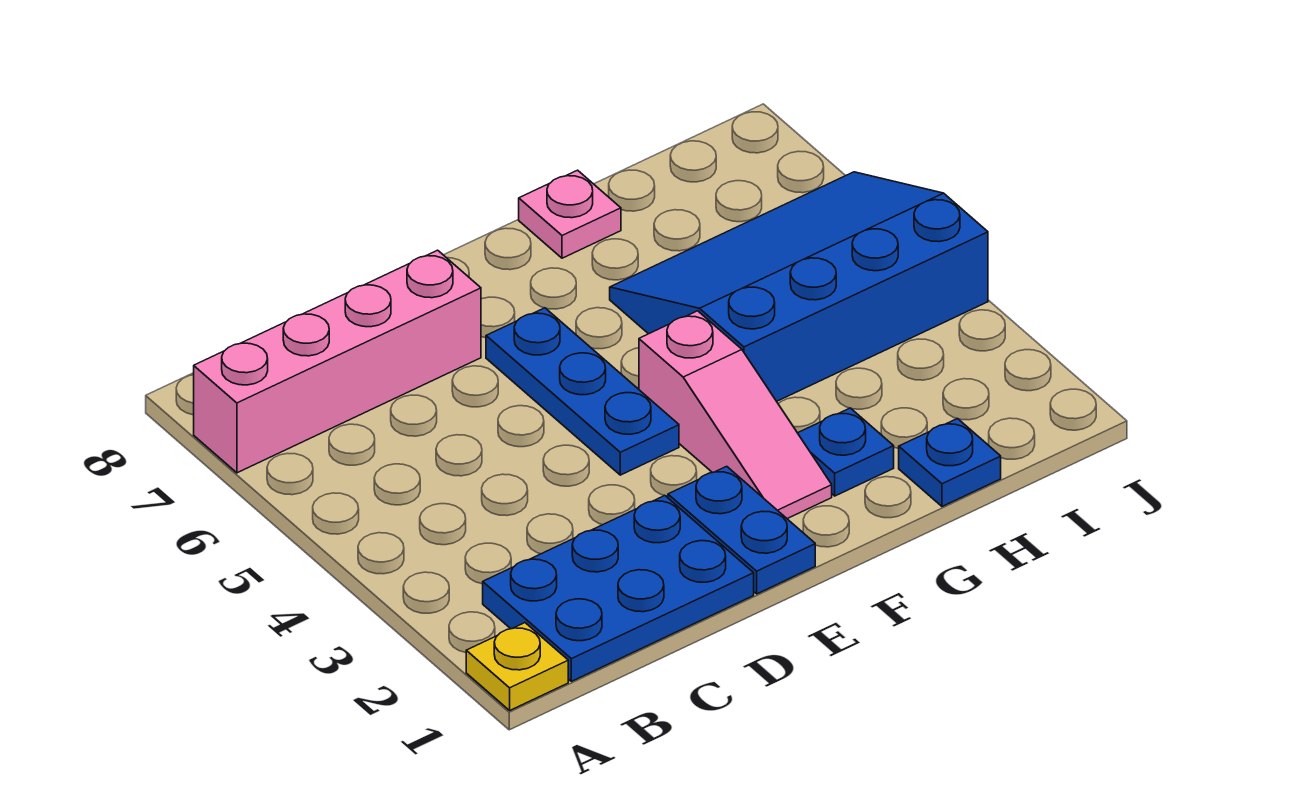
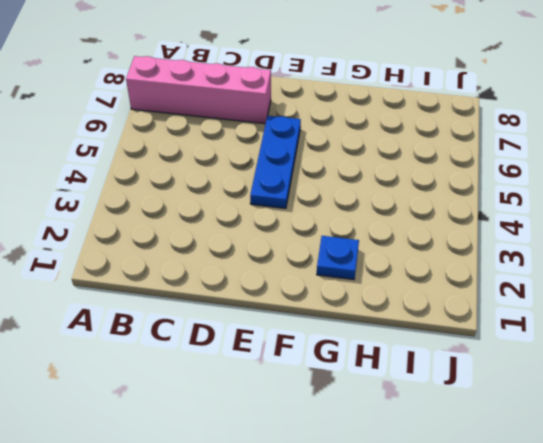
none -> yellow 1x1 plate [466,623,568,710]
none -> blue 2x3 plate [483,496,754,681]

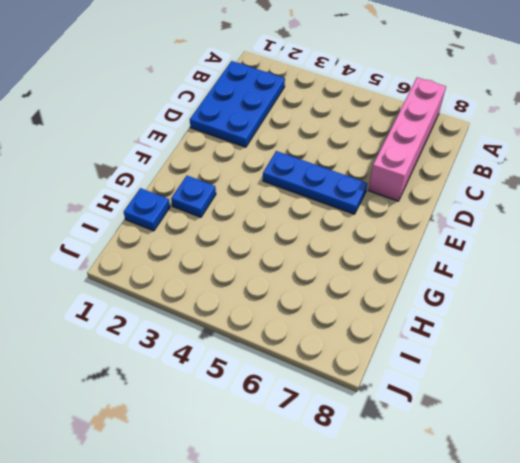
none -> yellow 1x1 plate [466,623,568,710]
none -> blue 1x2 plate [668,466,815,594]

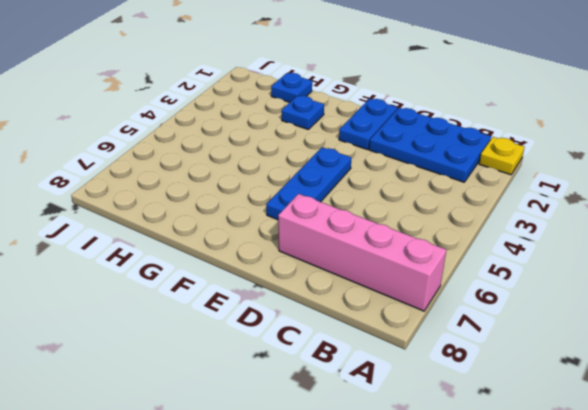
none -> pink 1x3 slope [639,311,832,519]
none -> blue 3x4 slope [610,172,988,401]

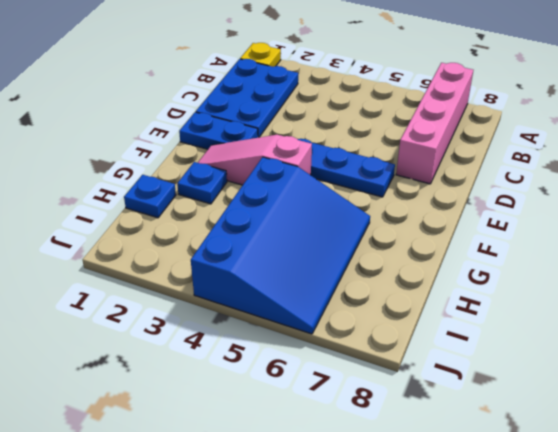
none -> pink 1x1 plate [519,170,621,258]

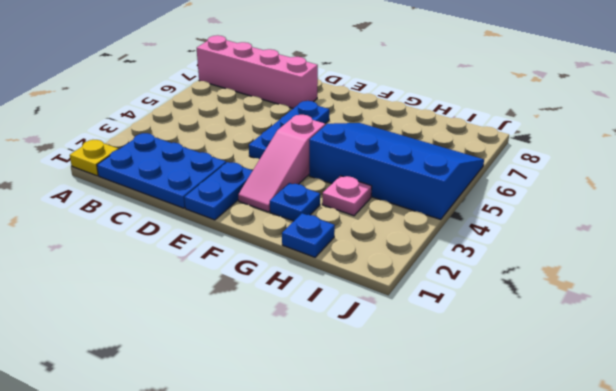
pink 1x1 plate [322,176,372,216] -> pink 1x1 plate moved to [519,170,621,258]

